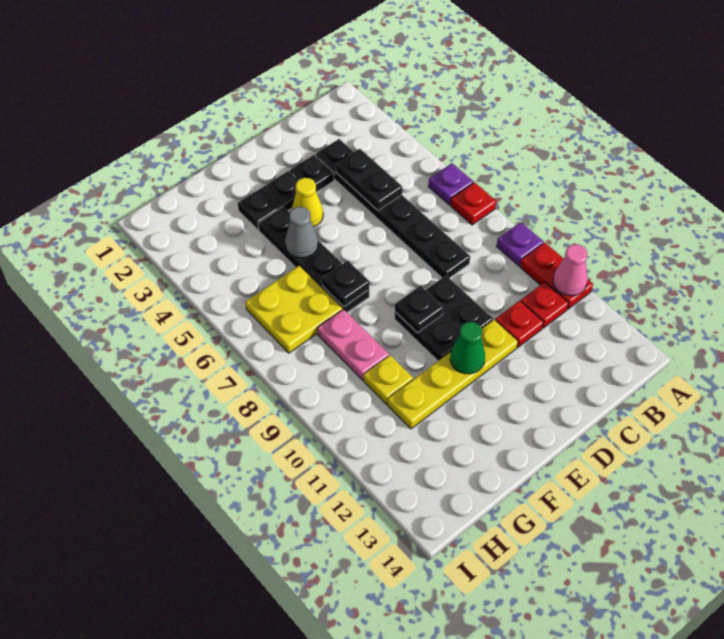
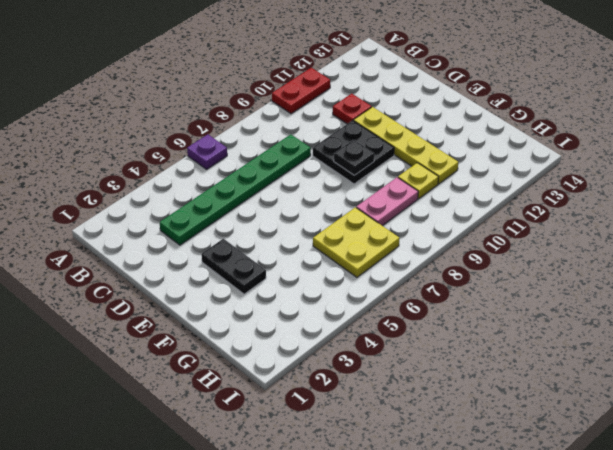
green 1x6 plate [160,134,311,245] -> black 1x6 plate [315,139,470,278]
none -> red 1x1 plate [451,182,496,225]
none -> purple 1x1 plate [496,222,544,266]
none -> red 1x1 plate [521,282,569,328]

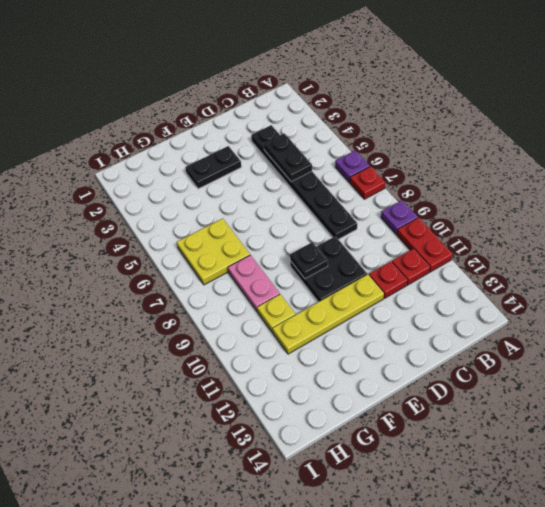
none -> black 1x1 plate [290,155,334,192]
none -> yellow 1x1 cone [292,178,323,227]
none -> black 1x4 plate [258,207,369,312]

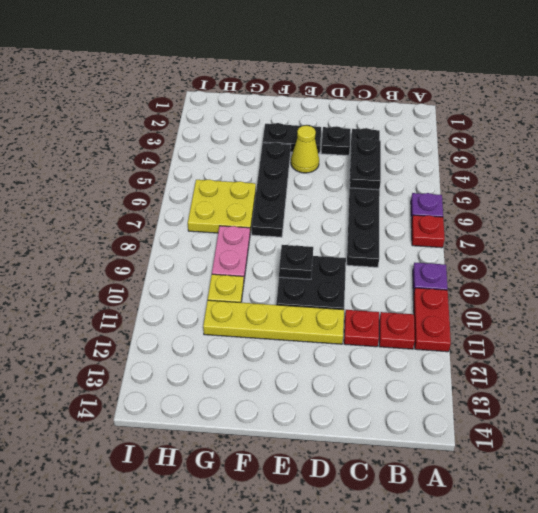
none -> pink 1x1 cone [553,244,587,296]
none -> green 1x1 cone [450,322,485,374]
none -> grey 1x1 cone [285,207,318,258]

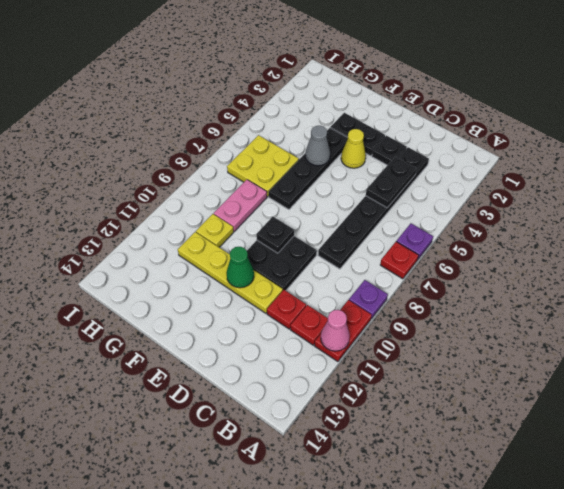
none -> black 1x1 plate [322,261,369,307]

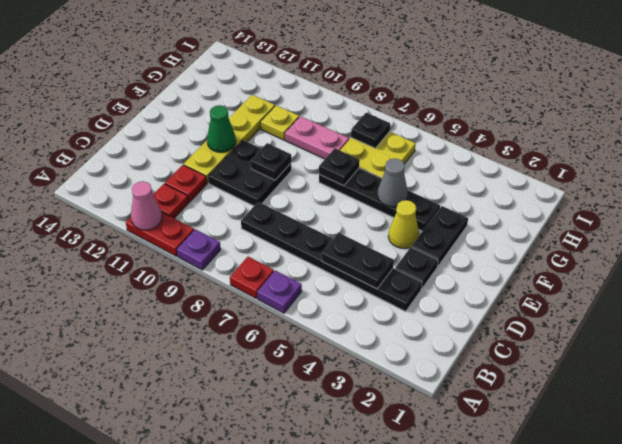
black 1x1 plate [351,113,390,148] -> none

